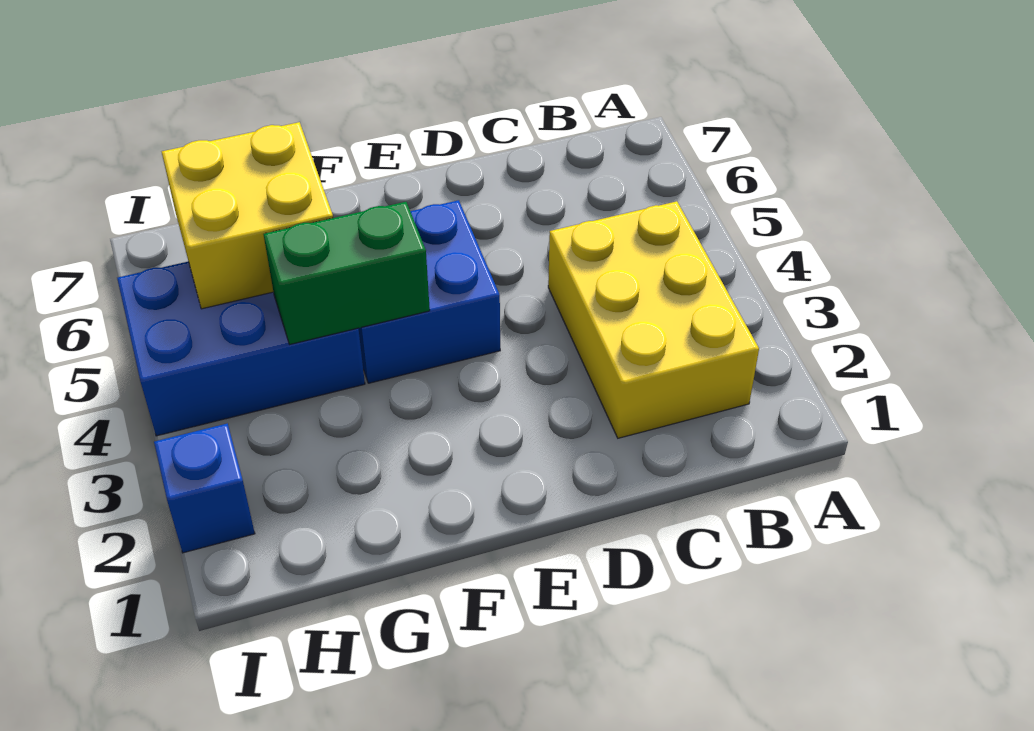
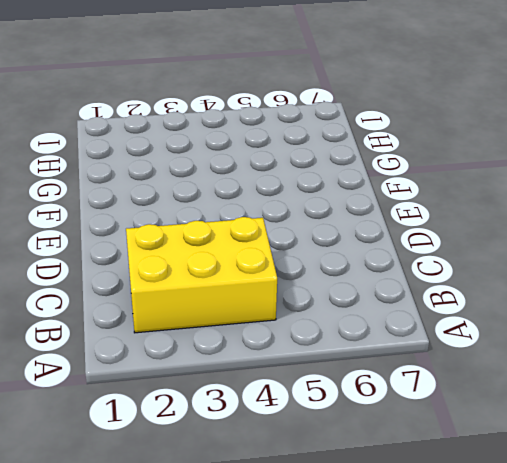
none -> blue 2x2 brick [358,200,500,383]
none -> blue 2x3 brick [117,262,365,436]

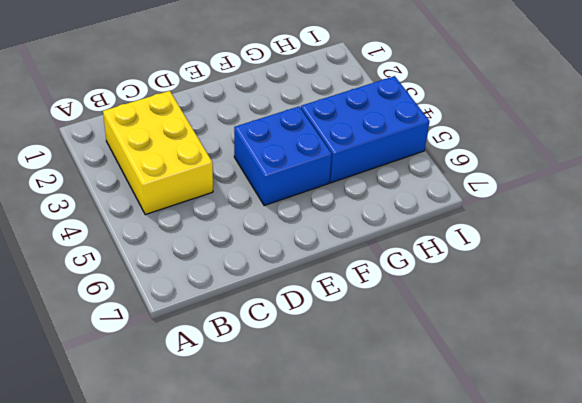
none -> blue 1x1 brick [154,423,255,553]
none -> green 1x2 brick [264,202,430,344]

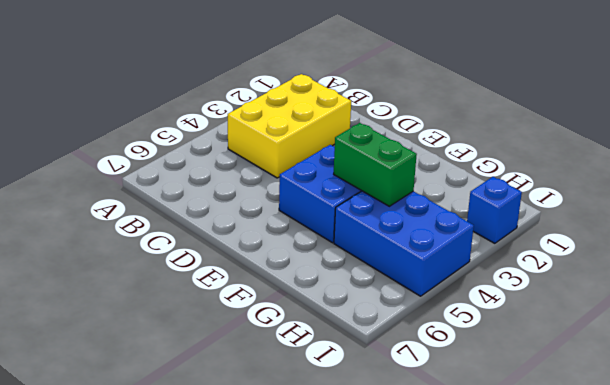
none -> yellow 2x2 brick [162,122,333,309]

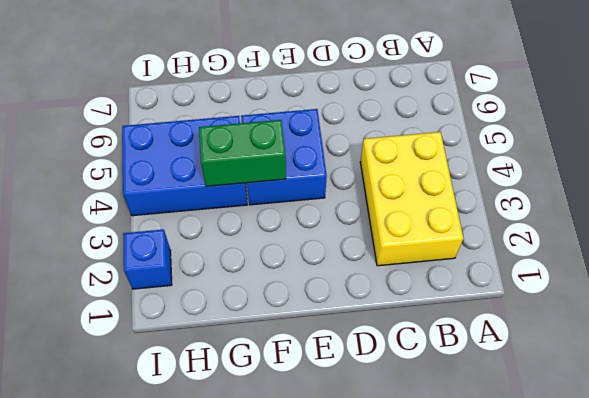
none -> yellow 2x2 brick [162,122,333,309]

